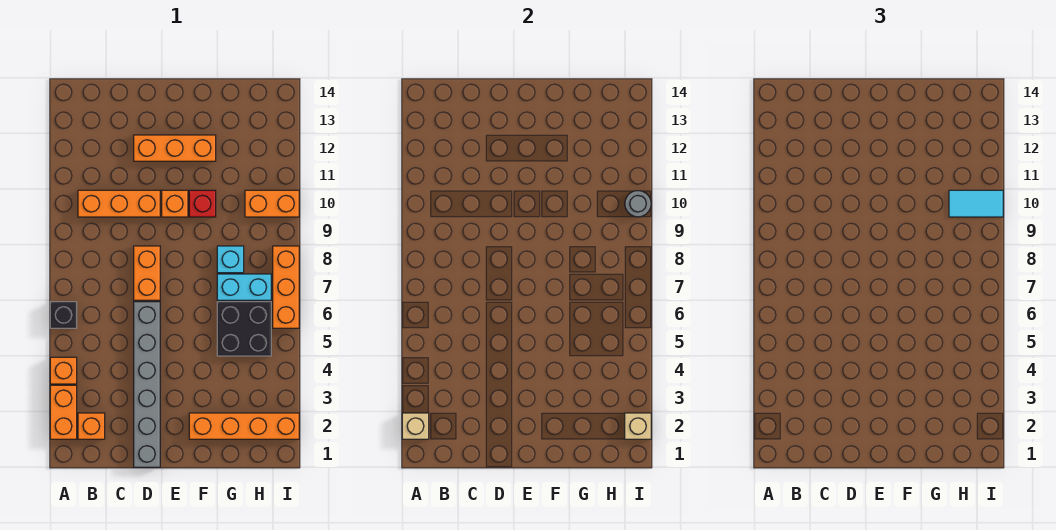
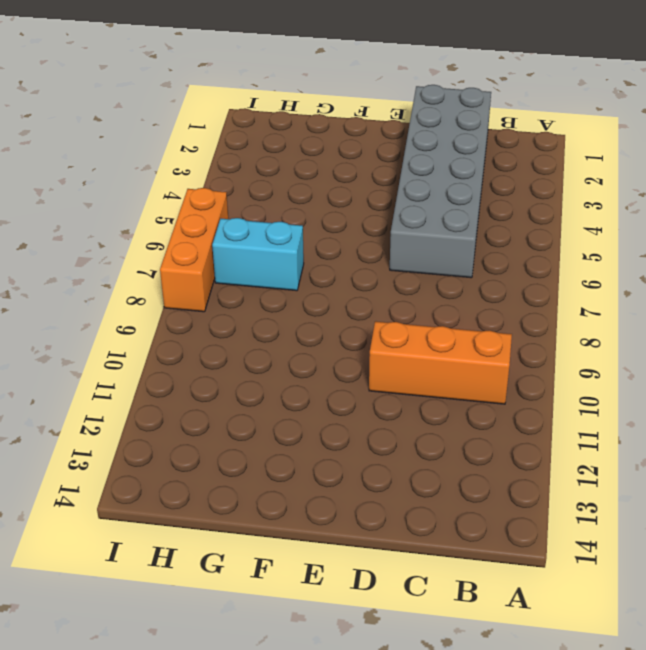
grey 2x6 brick [390,85,491,278] -> grey 1x6 brick [134,302,160,467]
none -> orange 1x2 brick [50,385,77,439]
none -> orange 1x1 brick [50,357,77,384]
none -> black 1x1 brick [50,302,77,328]

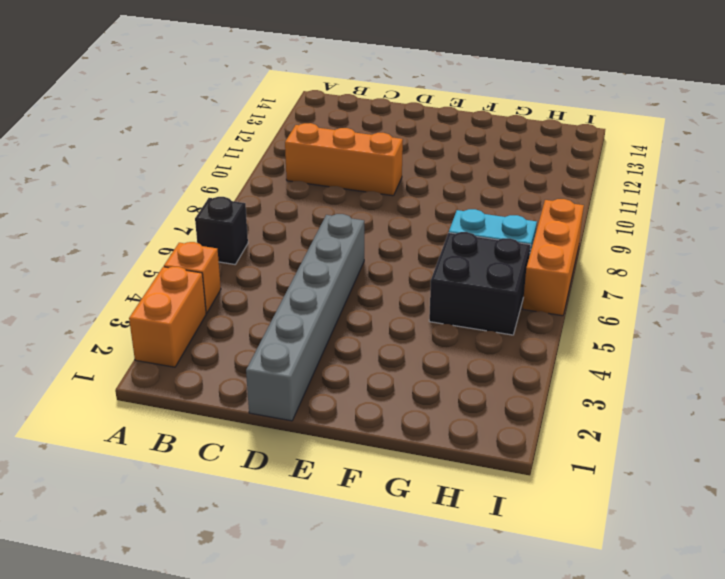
none -> orange 1x1 brick [78,413,105,439]
none -> orange 1x2 brick [134,246,160,300]
none -> orange 1x3 brick [134,135,216,161]

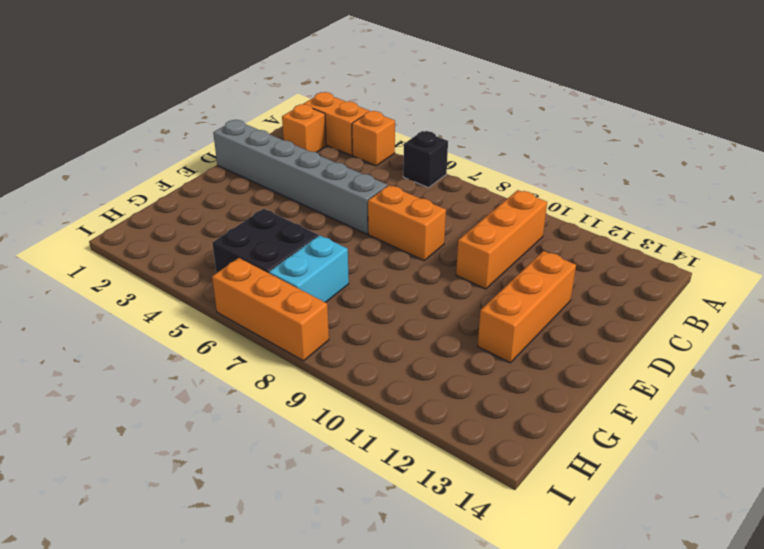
none -> orange 1x1 brick [162,190,188,217]
none -> orange 1x4 brick [189,413,299,439]
none -> red 1x1 brick [189,190,216,217]

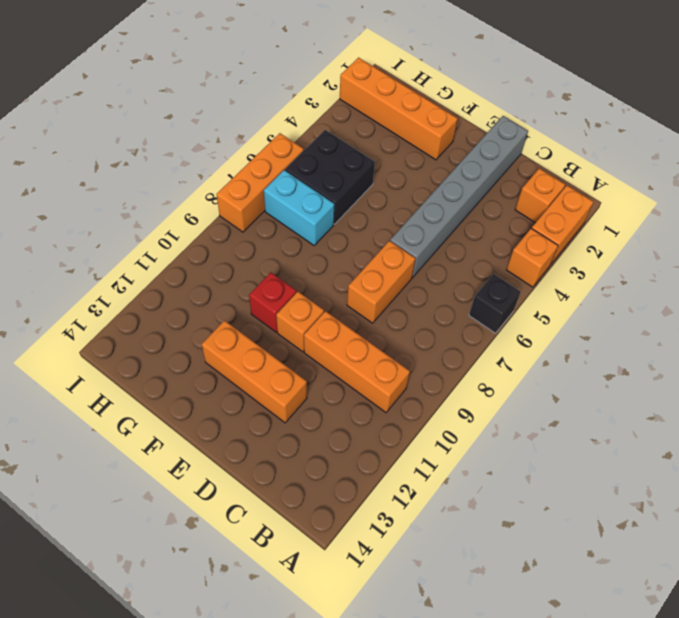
none -> cyan 1x1 brick [217,246,244,273]
none -> orange 1x2 brick [245,190,299,217]
none -> tan 1x1 brick [402,413,429,439]

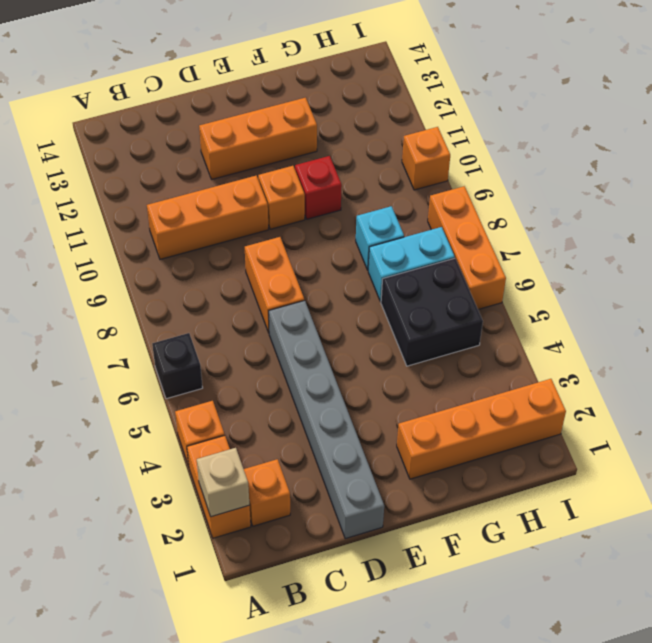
orange 1x1 brick [402,127,450,190] -> orange 1x2 brick [245,190,299,217]
none -> tan 1x1 brick [625,413,651,439]
none -> grey 1x1 round brick [625,191,651,217]
none -> cyan 1x2 tile [949,190,1003,217]

